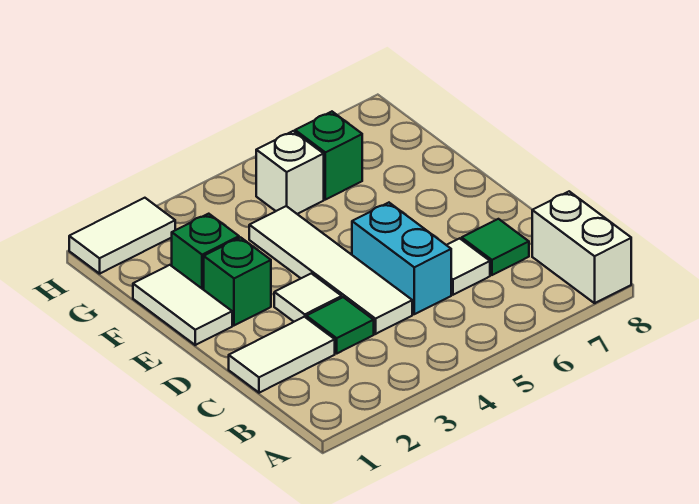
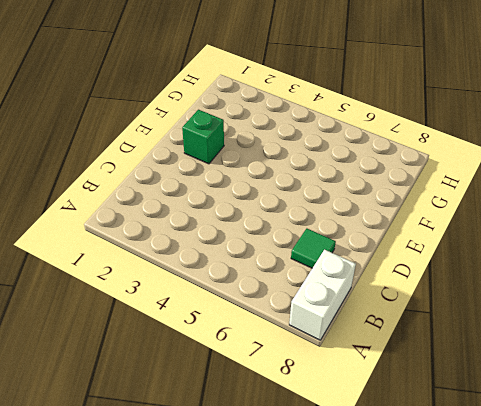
none -> white 1x2 tile [229,317,335,393]
none -> green 1x1 tile [306,297,374,353]
none -> white 1x4 tile [249,206,412,334]

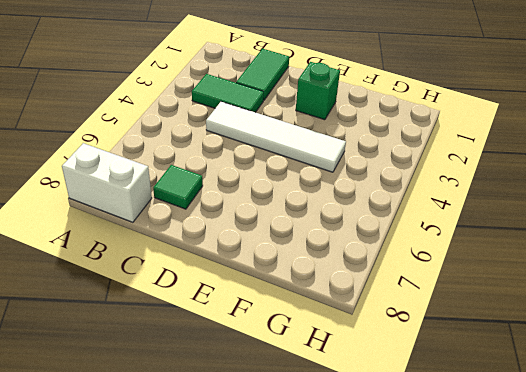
green 1x2 tile [192,74,264,112] -> green 1x1 tile [306,297,374,353]
green 1x2 tile [236,49,289,100] -> white 1x2 tile [229,317,335,393]
none -> cyan 1x2 brick [352,203,451,314]
none -> white 1x1 tile [447,238,490,295]
none -> white 1x1 tile [274,273,342,322]

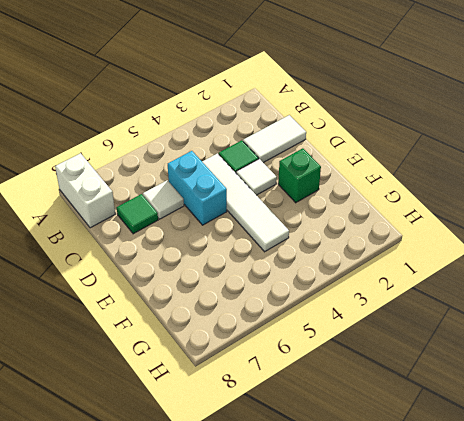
none -> white 1x2 tile [133,265,232,345]
none -> green 1x1 brick [172,214,239,290]
none -> white 1x1 brick [256,131,324,214]

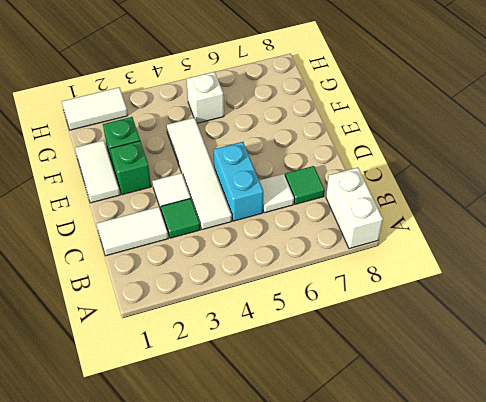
none -> green 1x1 brick [295,112,362,200]

